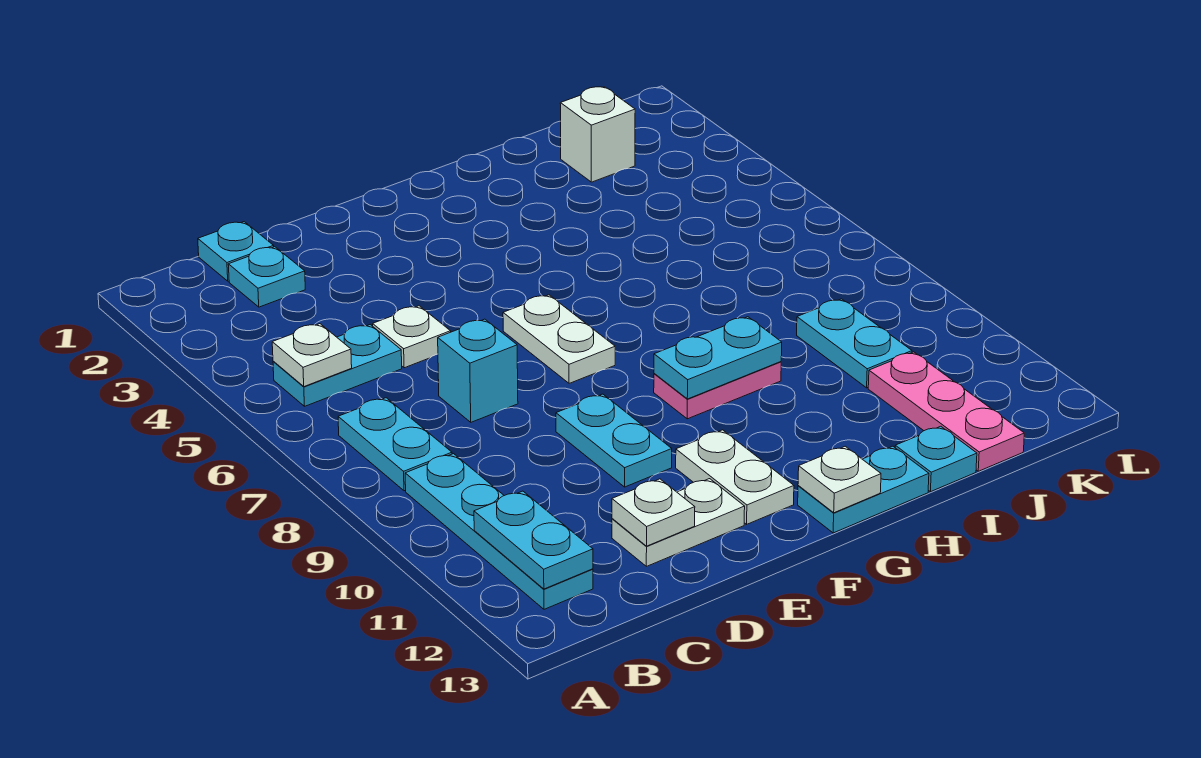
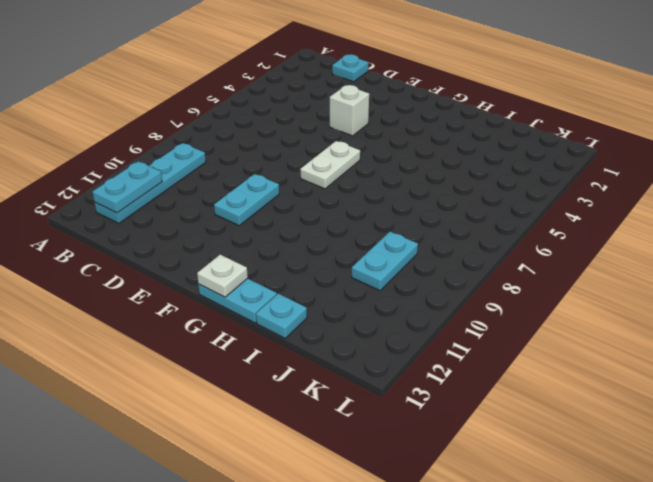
white 1x1 brick [330,85,369,136] -> white 1x1 brick moved to [560,87,635,182]
none -> cyan 1x2 plate [273,325,402,406]
none -> cyan 1x2 plate [338,398,452,491]
none -> cyan 1x1 plate [228,247,305,307]

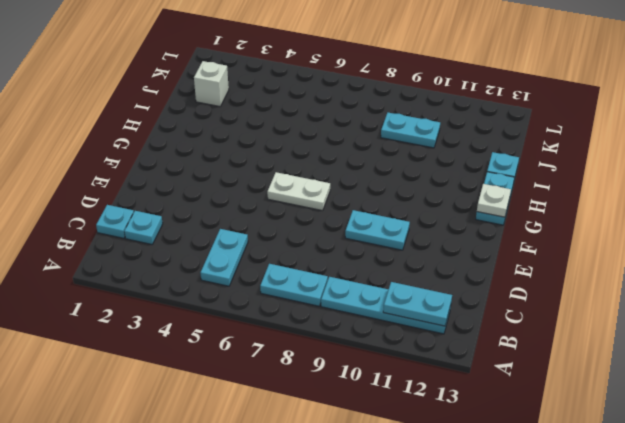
none -> white 1x1 plate [373,306,451,368]
none -> cyan 1x1 brick [438,319,518,422]
none -> white 1x2 plate [612,479,745,566]

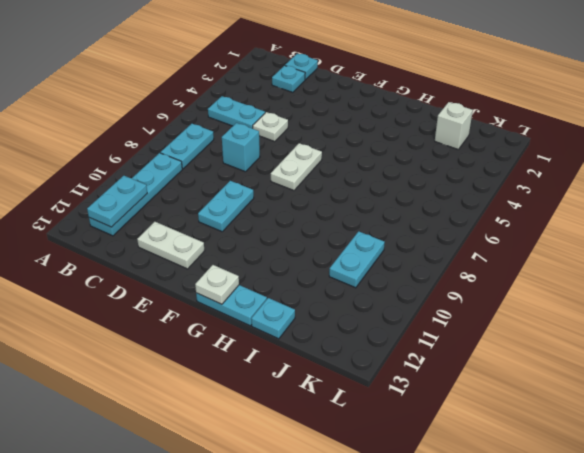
none -> white 1x2 plate [676,430,794,524]
none -> pink 1x2 plate [654,362,781,419]
none -> pink 1x3 plate [868,352,1024,471]

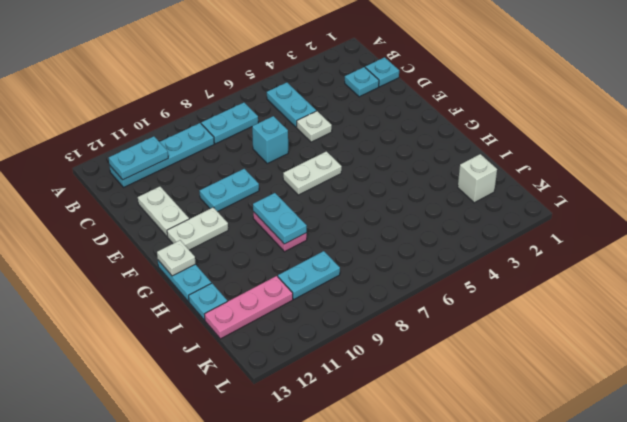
none -> white 1x1 plate [272,324,352,387]
none -> white 1x1 plate [612,479,695,546]

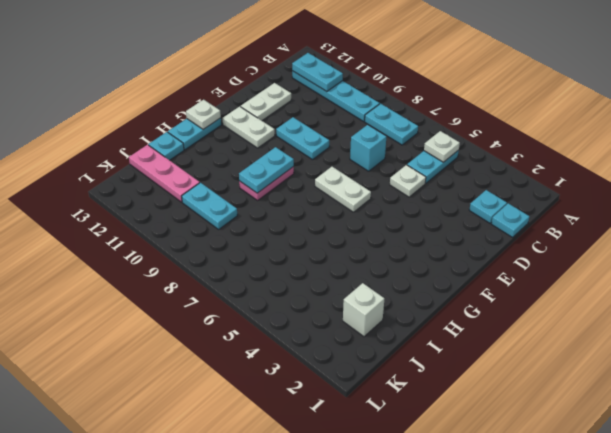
none -> white 1x1 plate [612,479,695,546]

